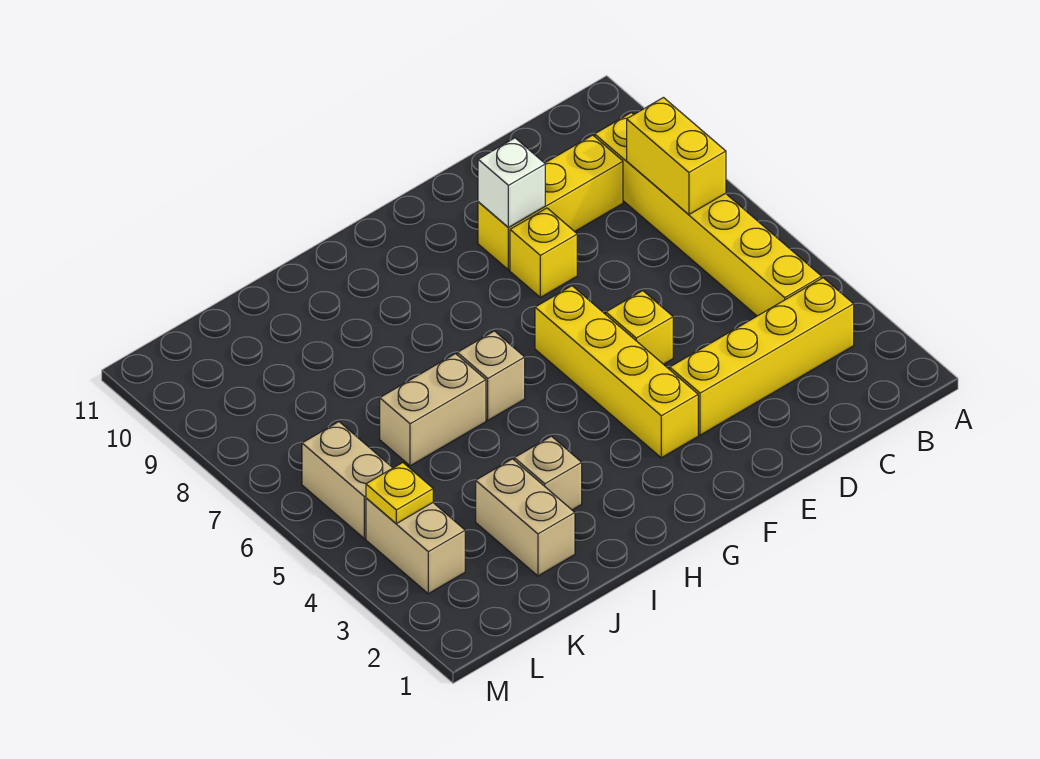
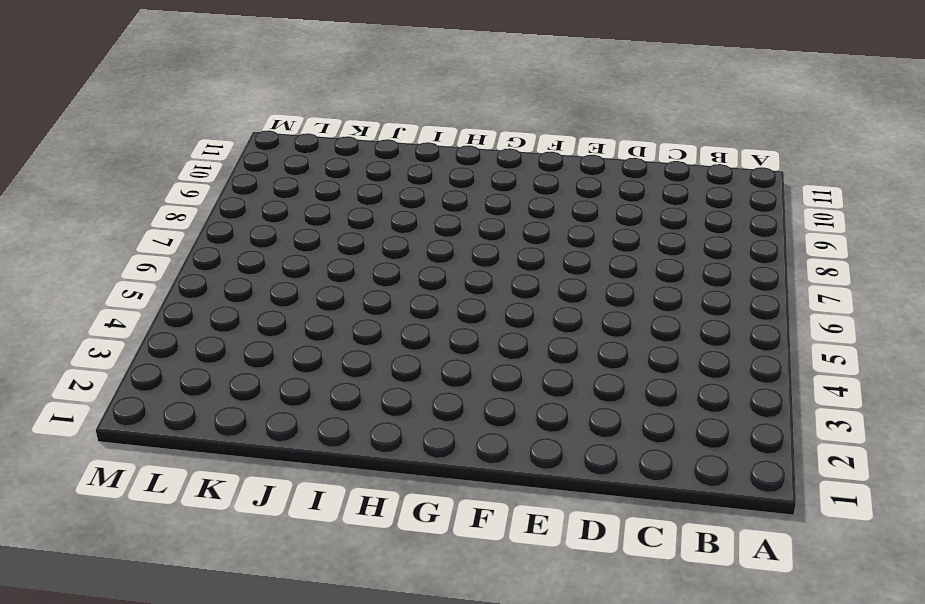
none -> yellow 1x4 brick [670,278,854,435]
none -> yellow 1x6 brick [595,113,822,316]
none -> yellow 1x3 brick [478,135,623,270]

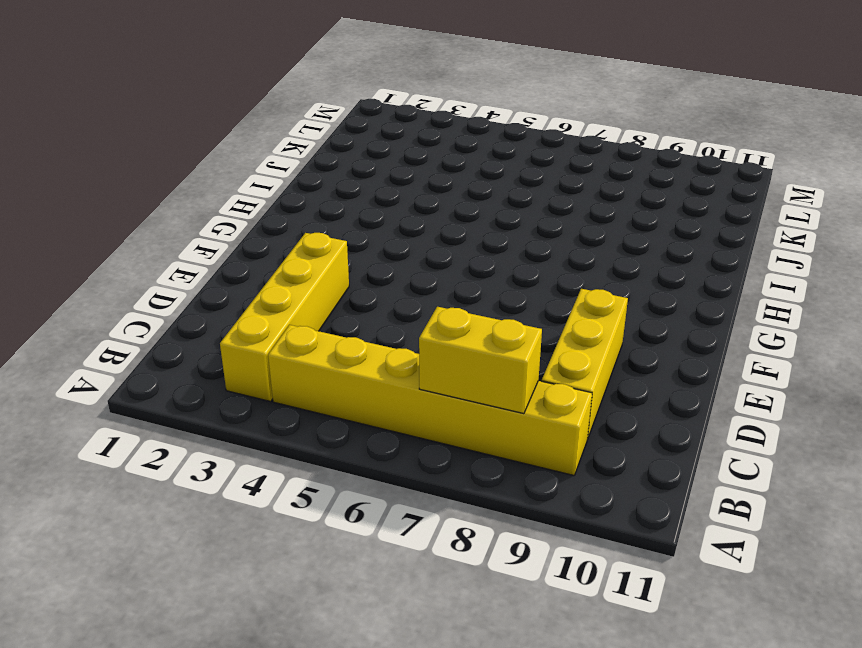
none -> yellow 1x1 brick [606,291,673,364]
none -> yellow 1x1 brick [510,208,577,298]
none -> yellow 1x4 brick [535,286,698,458]

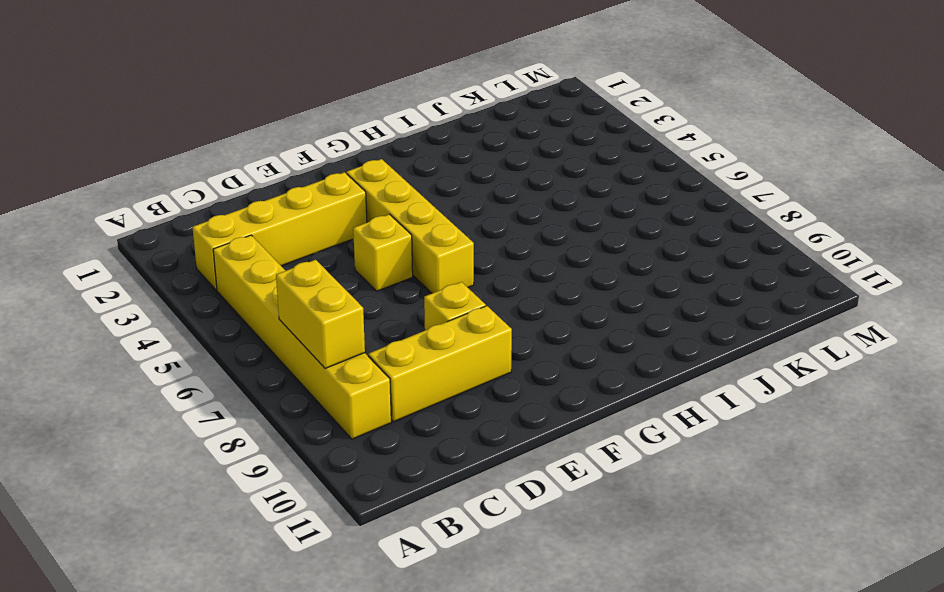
none -> tan 1x1 brick [457,331,525,420]
none -> tan 1x1 brick [514,436,582,510]
none -> tan 1x2 brick [380,354,486,466]

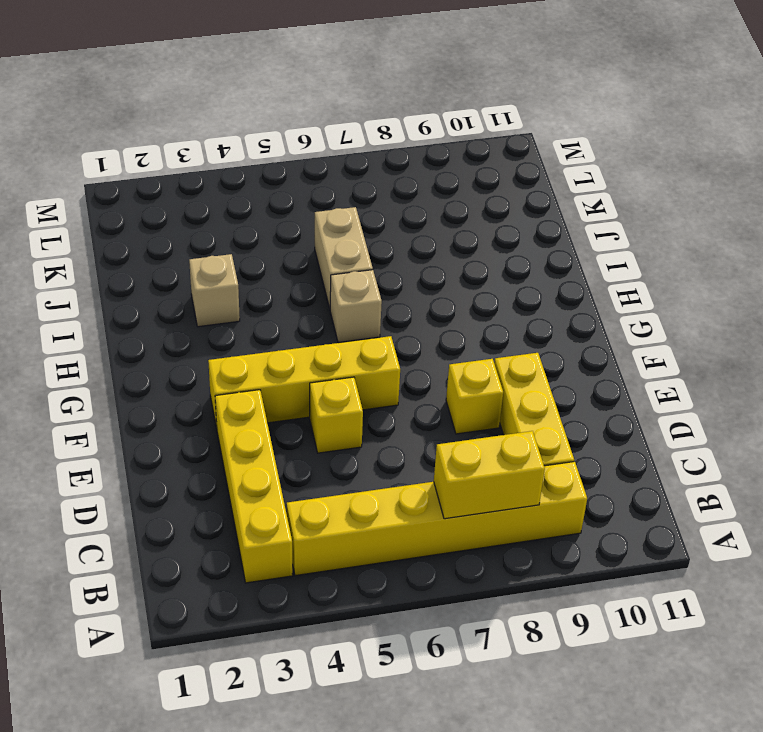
none -> tan 1x2 brick [476,459,575,576]
none -> tan 1x2 brick [366,498,465,594]
none -> tan 1x2 brick [302,422,392,539]

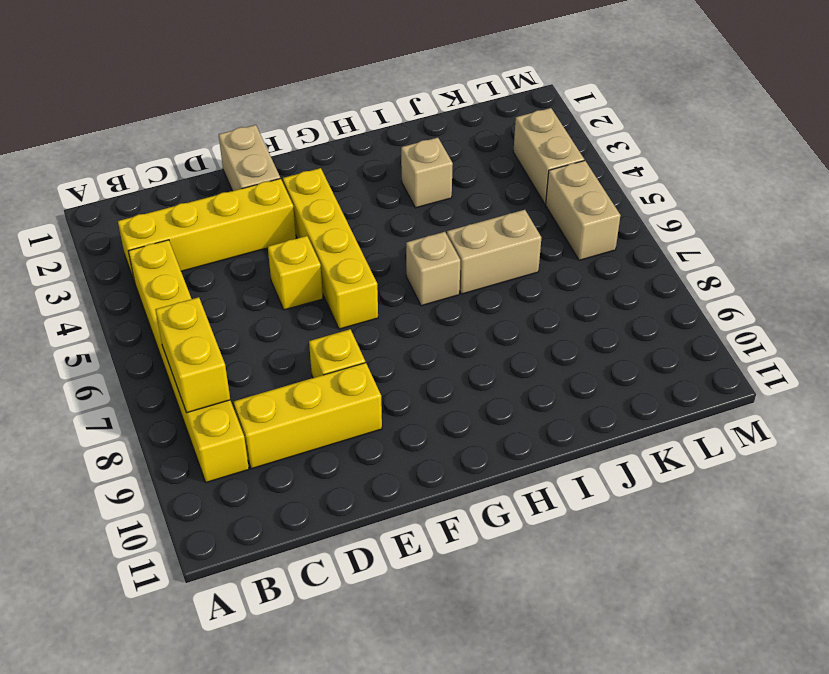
tan 1x2 brick [219,125,280,191] -> tan 1x2 brick moved to [476,459,575,576]
none -> white 1x1 brick [478,138,545,227]
none -> yellow 1x1 plate [366,463,433,524]

